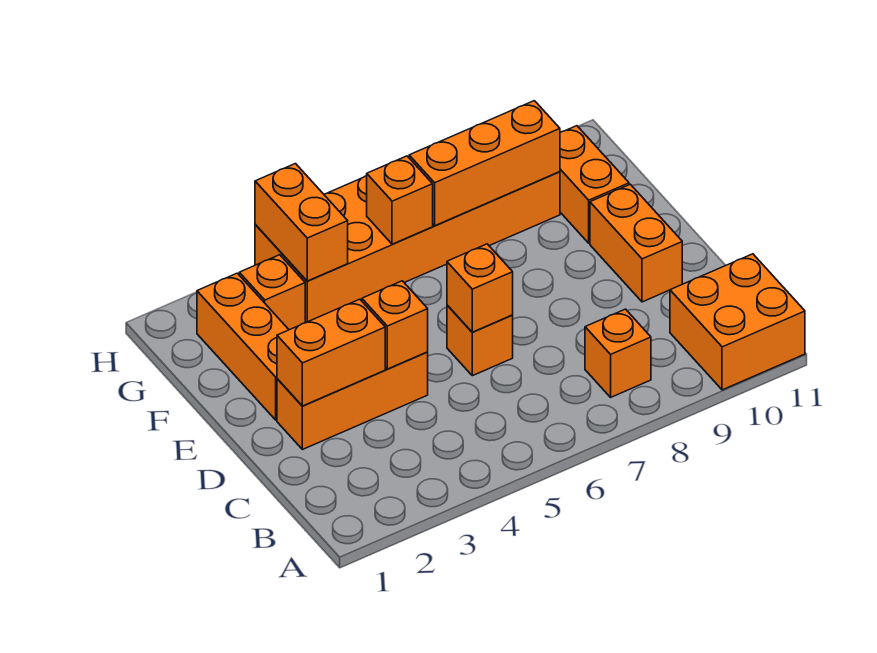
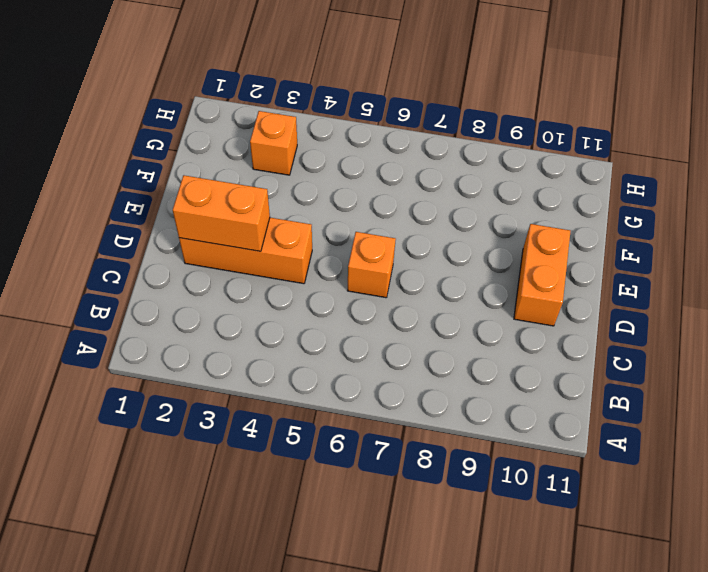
none -> orange 2x2 brick [670,254,805,390]
none -> orange 1x1 brick [585,309,651,397]
none -> orange 1x3 brick [197,273,289,420]

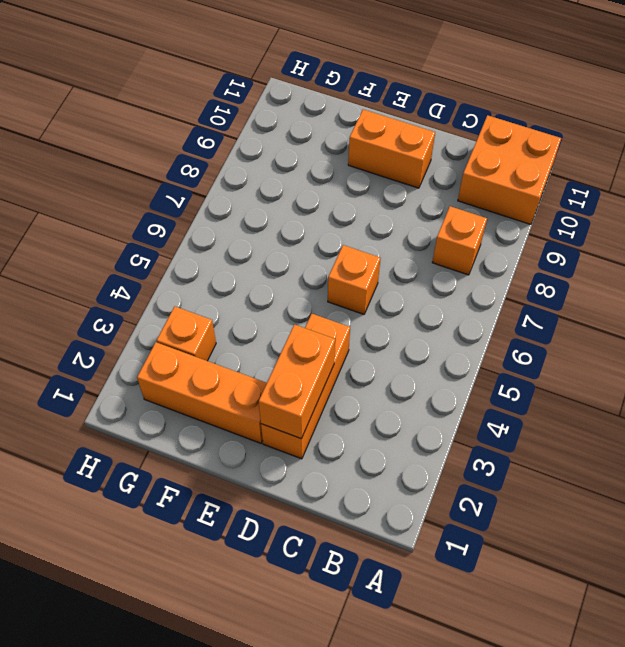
none -> orange 1x2 brick [560,126,629,243]
none -> orange 2x6 brick [255,172,560,323]
none -> orange 1x1 brick [362,281,428,369]

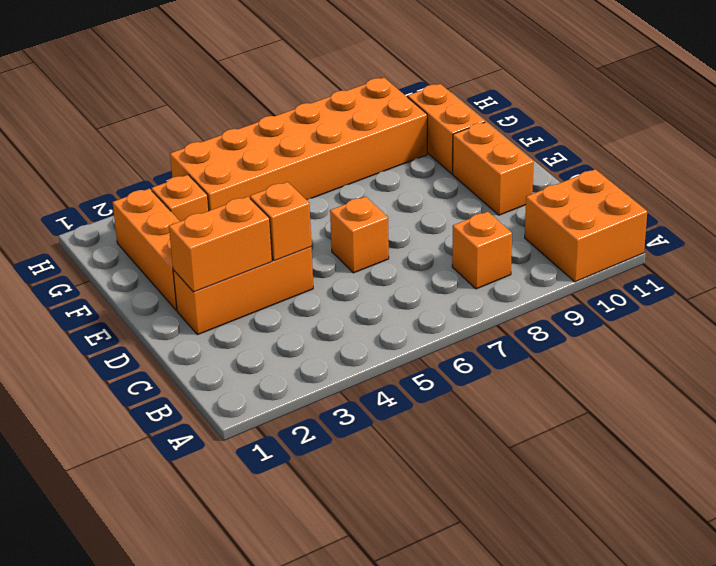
none -> orange 1x1 brick [447,244,513,332]
none -> orange 1x2 brick [255,164,348,281]
none -> orange 1x1 brick [367,156,433,244]

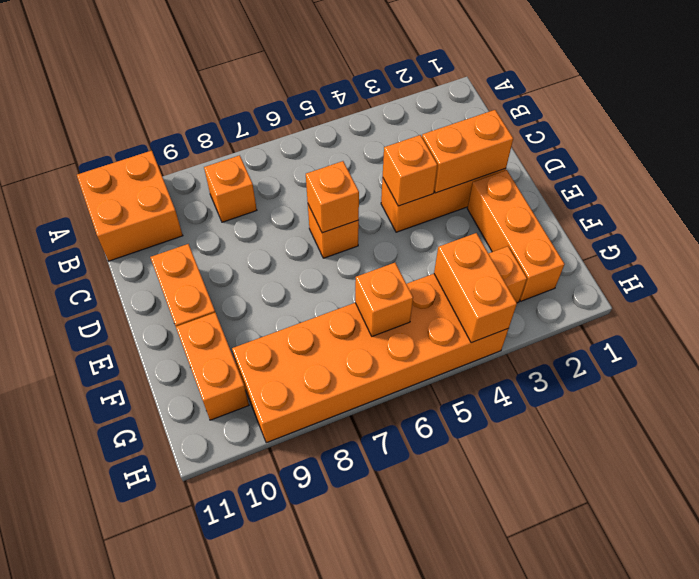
none -> orange 1x3 brick [409,101,560,226]

